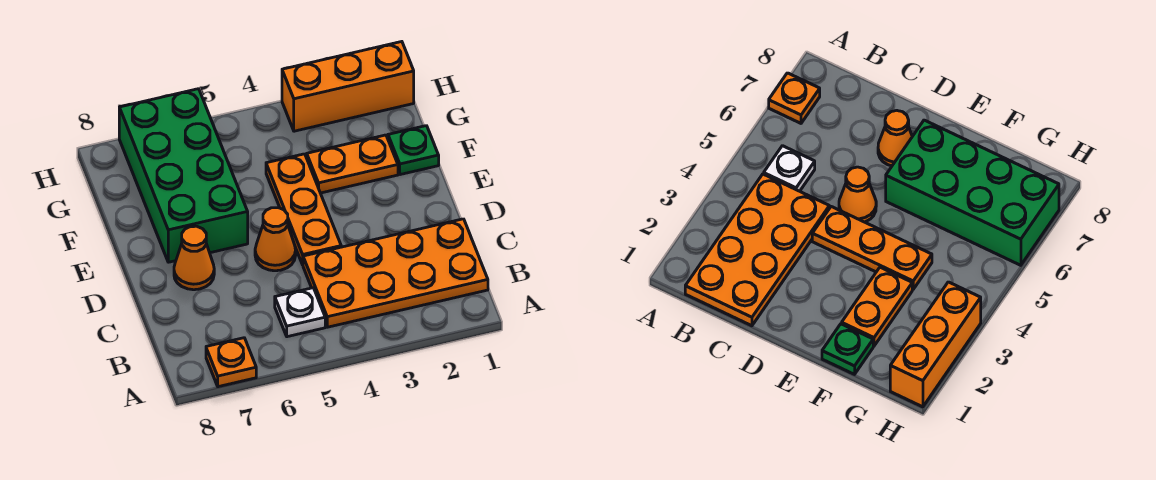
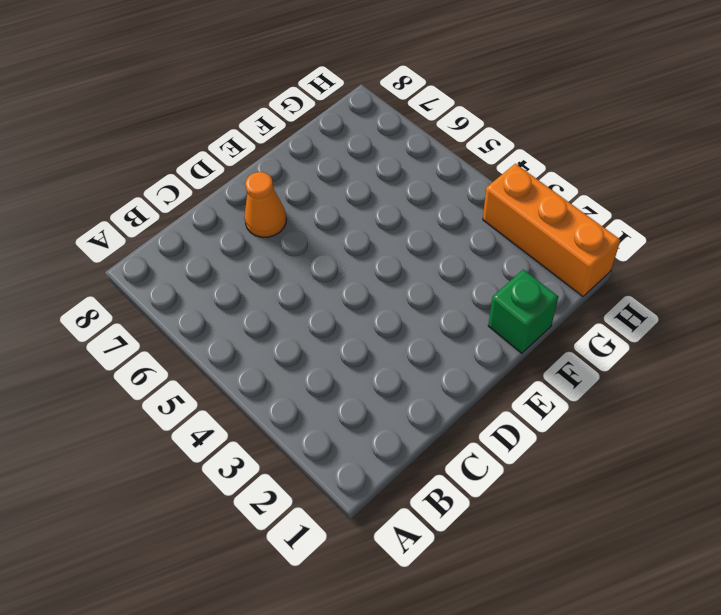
green 1x1 brick [488,269,558,353] -> green 1x1 plate [388,126,439,175]
none -> orange 1x1 plate [206,338,256,387]
none -> orange 2x4 plate [303,219,488,327]

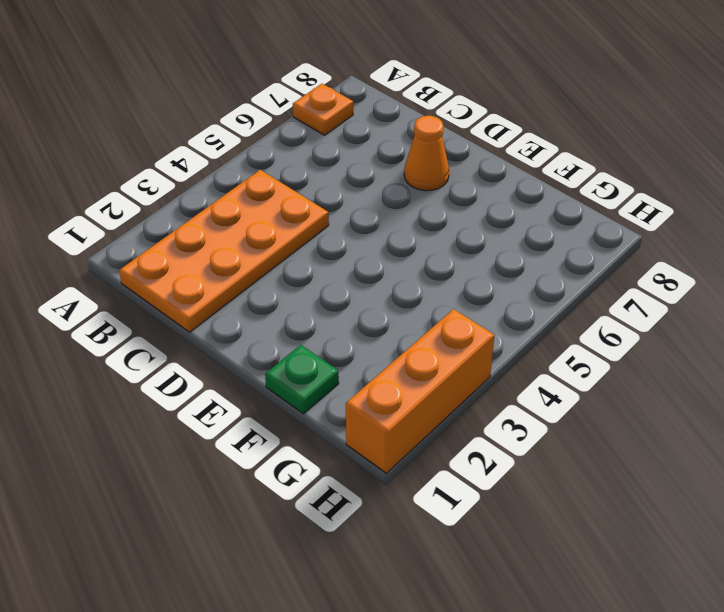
none -> white 1x1 plate [275,288,325,337]
none -> orange 1x3 plate [266,154,341,265]

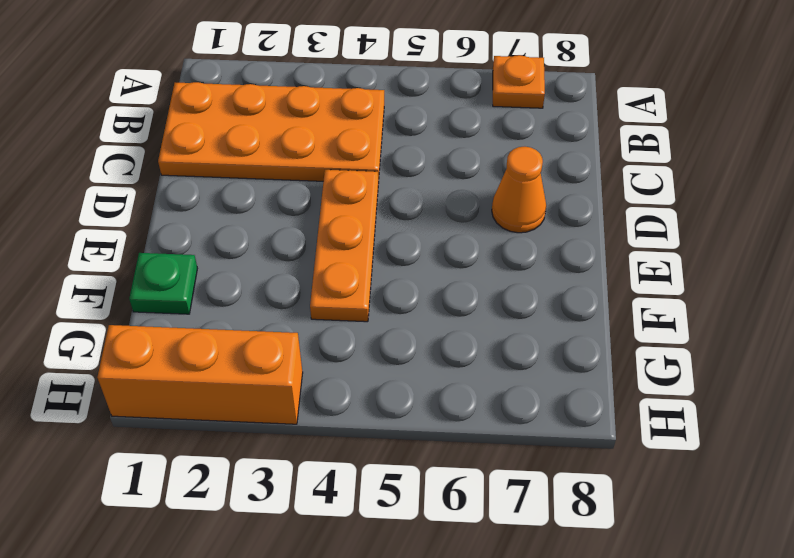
none -> white 1x1 plate [275,288,325,337]
none -> orange 1x1 cone [255,208,296,271]

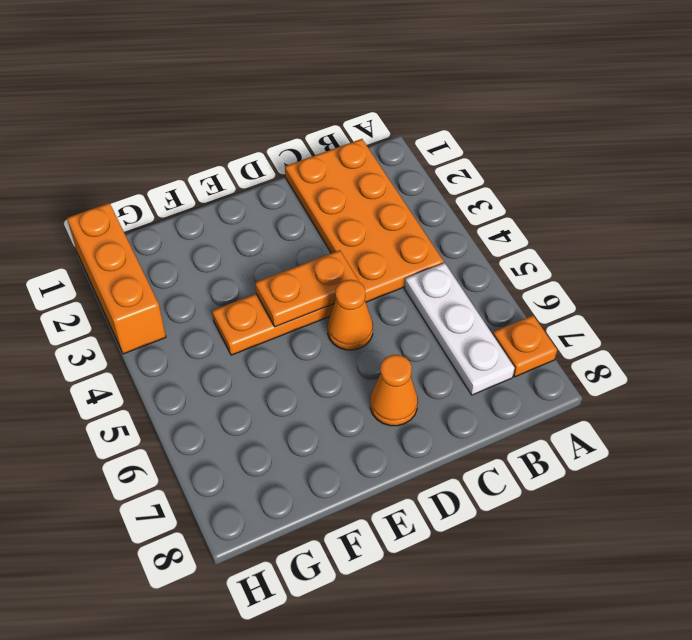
white 1x3 plate [405,263,515,395] -> white 1x1 plate [275,288,325,337]
orange 1x2 plate [255,250,359,327] -> orange 1x2 plate turned to [307,135,398,193]
none -> green 2x4 brick [119,89,248,262]
none -> green 1x1 plate [388,126,439,175]

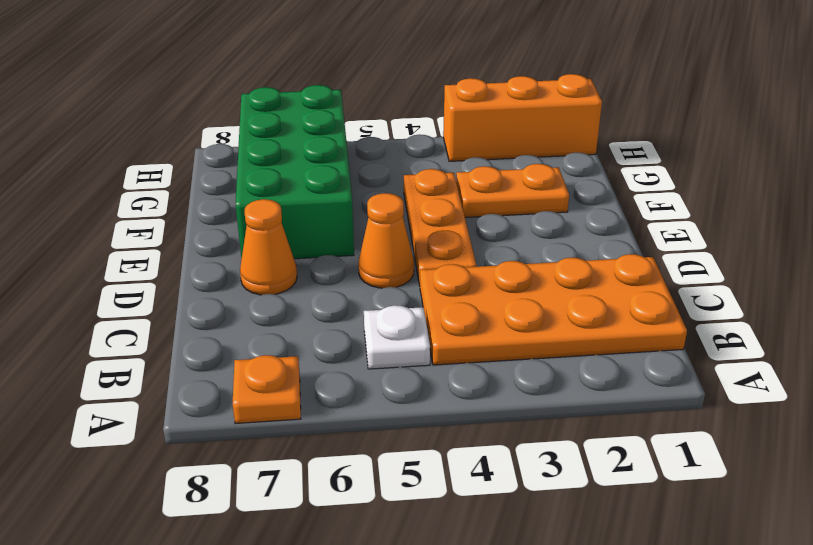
none -> green 1x1 plate [388,126,439,175]

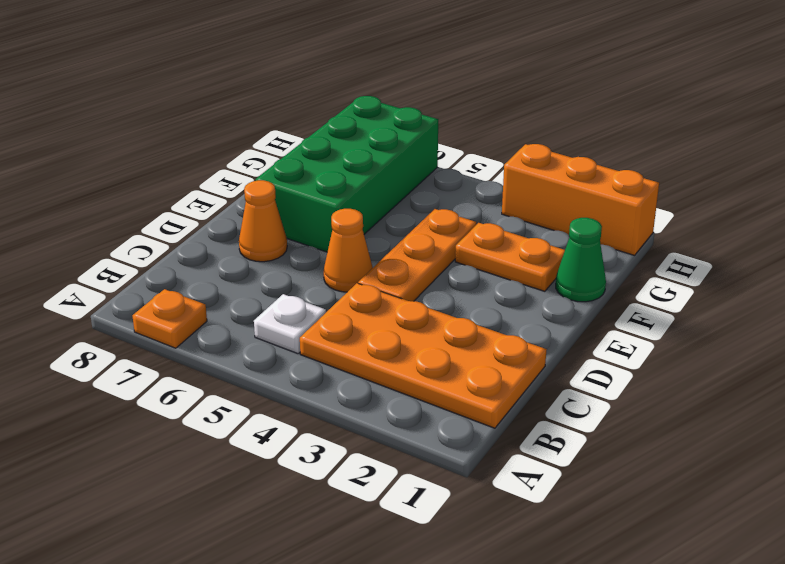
green 1x1 cone [556,218,606,302] -> green 1x1 plate [388,126,439,175]

